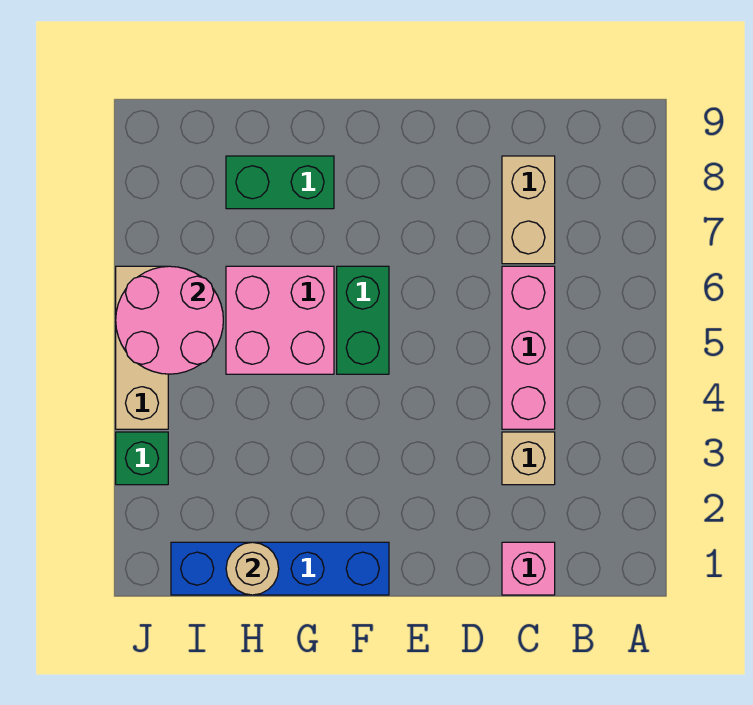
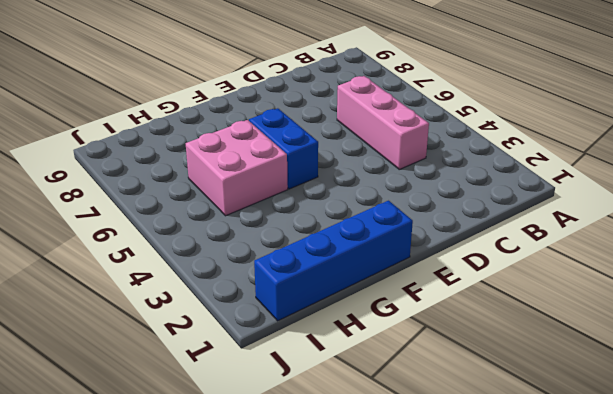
blue 1x2 brick [249,108,318,189] -> green 1x2 brick [337,266,389,374]
none -> pink 1x1 brick [502,542,555,595]
none -> tan 1x1 brick [502,432,555,485]
none -> tan 1x2 brick [502,156,555,264]

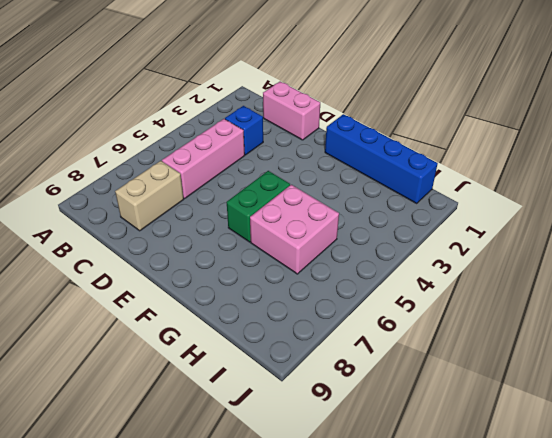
pink 1x2 brick [263,82,320,140] -> pink 1x1 brick [502,542,555,595]
blue 1x1 brick [225,106,263,155] -> tan 1x1 brick [502,432,555,485]
none -> green 1x2 brick [226,156,334,209]
none -> green 1x1 brick [116,432,168,485]
none -> tan 1x3 brick [116,266,168,429]

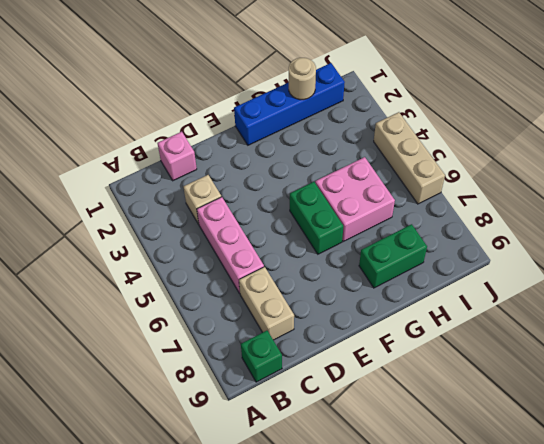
green 1x1 brick [241,331,282,382] -> green 1x1 brick moved to [116,432,168,485]
none -> pink 2x2 round brick [116,266,223,374]

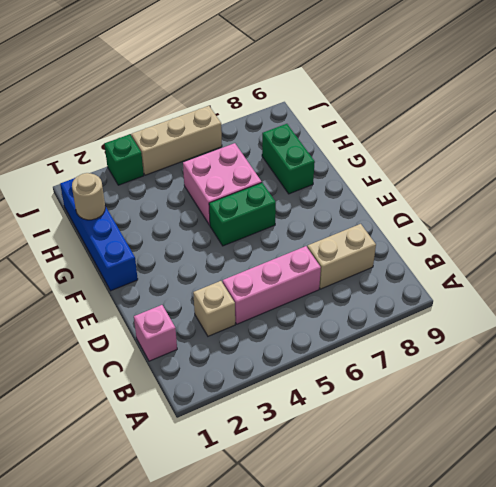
none -> pink 2x2 round brick [116,266,223,374]

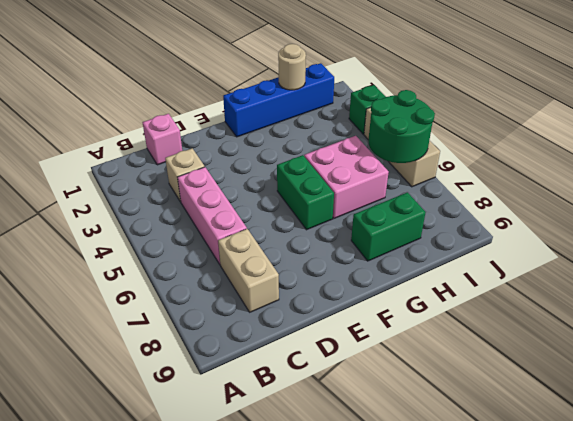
green 2x2 round brick [368,90,435,163] -> pink 2x2 round brick [116,266,223,374]

